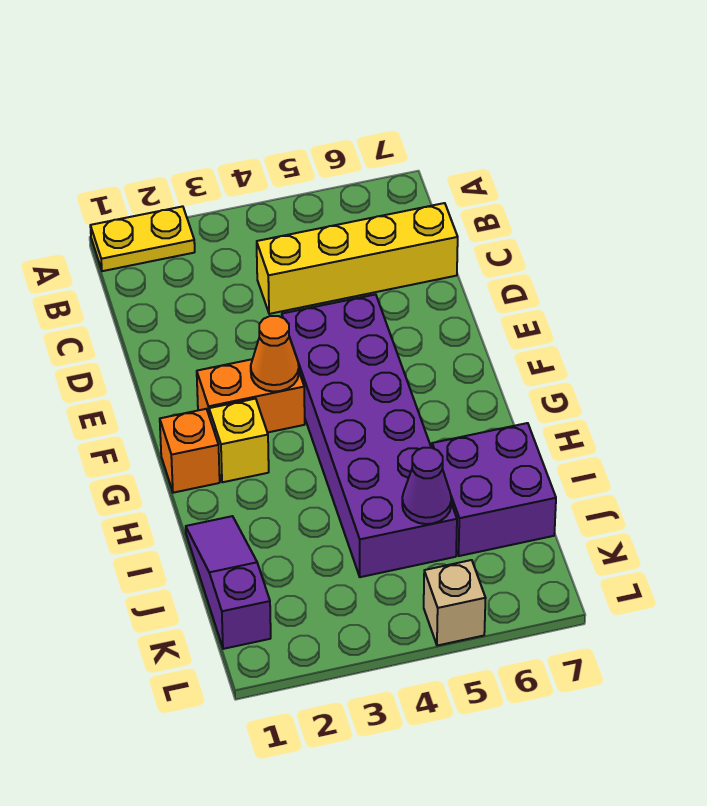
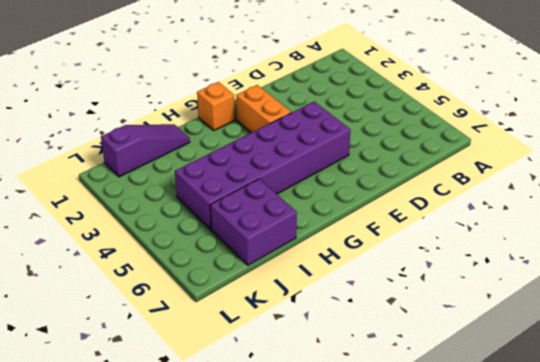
none -> yellow 1x2 plate [90,206,195,271]
none -> yellow 1x4 brick [257,203,458,314]

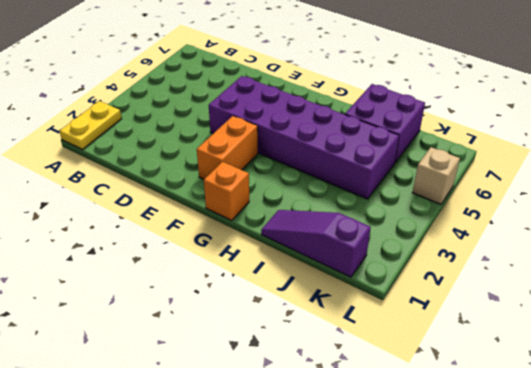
none -> yellow 1x4 brick [257,203,458,314]
none -> yellow 1x1 brick [209,399,269,482]

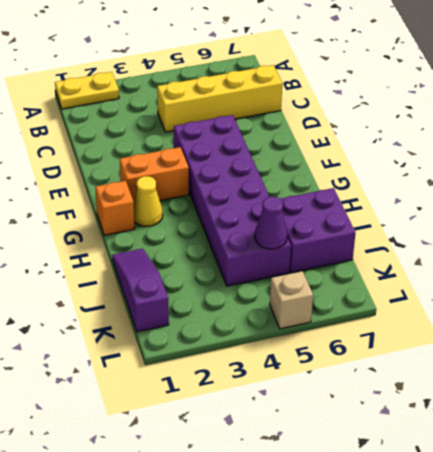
yellow 1x1 cone [134,176,163,226] -> yellow 1x1 brick [209,399,269,482]
none -> orange 1x1 cone [251,316,299,392]

